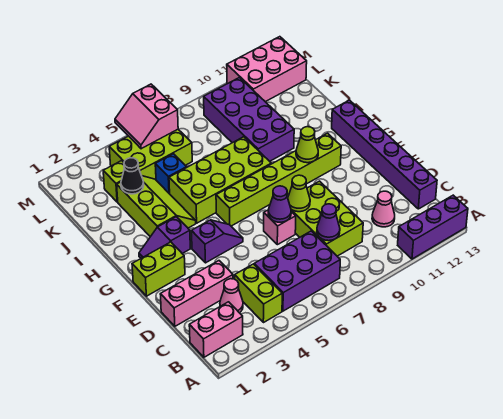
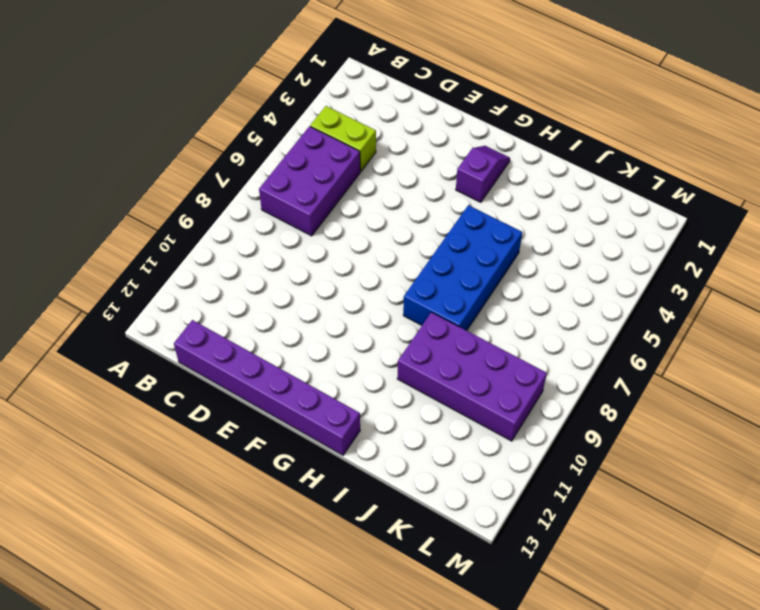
blue 2x4 brick [403,205,522,331] -> lime 2x4 brick [169,137,271,223]
none -> purple 1x3 brick [398,195,468,259]
none -> pink 1x2 brick [189,302,243,357]
none -> pink 1x1 cone [220,279,243,313]

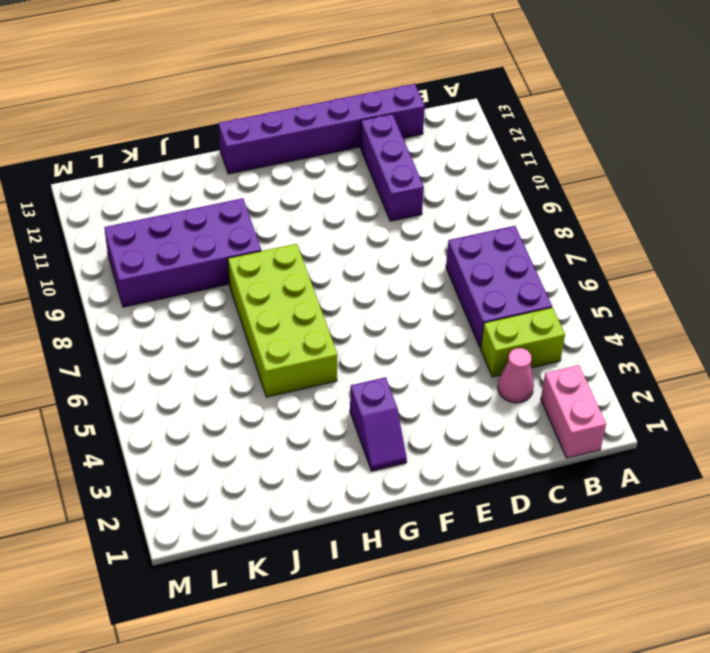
purple 1x3 brick [360,114,424,221] -> purple 1x3 brick moved to [398,195,468,259]
none -> lime 2x3 brick [291,181,363,256]
none -> pink 1x1 cone [372,191,395,227]
none -> pink 1x3 brick [160,261,233,326]

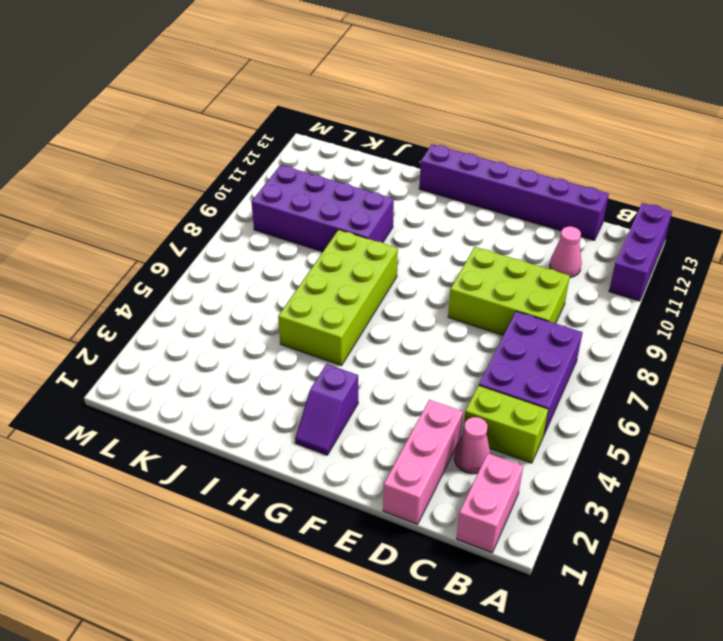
none -> pink 1x1 brick [264,210,296,245]
none -> lime 1x2 brick [132,242,185,296]
none -> purple 1x2 slope [192,220,243,263]

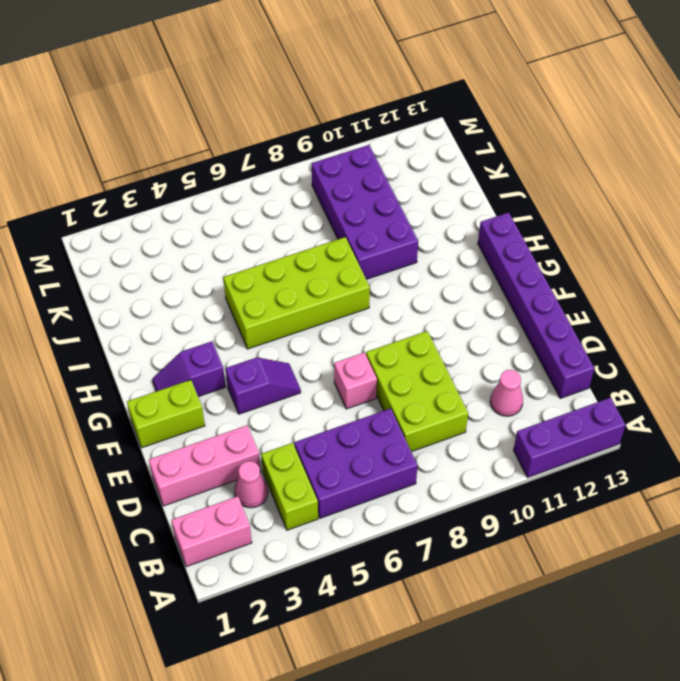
none -> lime 1x6 brick [216,133,341,226]
none -> lime 2x3 slope [117,176,196,237]
none -> blue 1x1 brick [155,154,187,194]

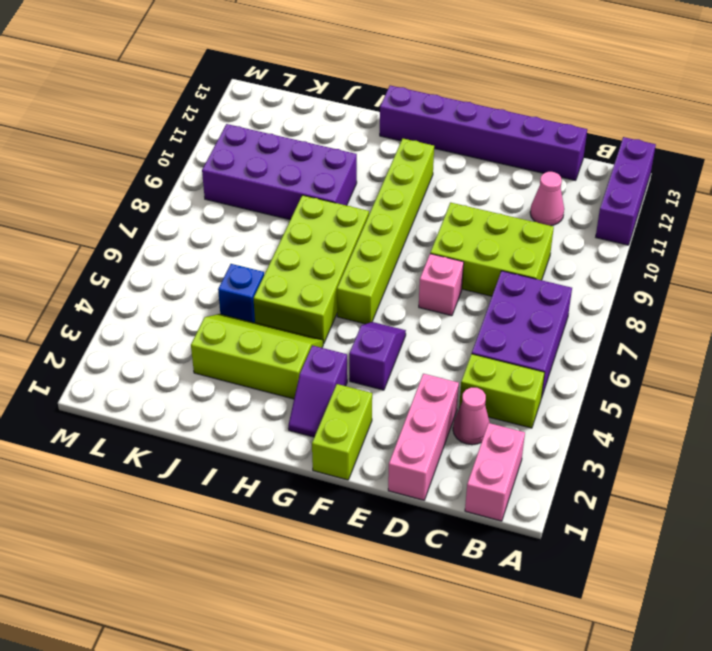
none -> lime 1x1 brick [103,161,124,202]
none -> lime 2x3 brick [109,129,192,180]
none -> pink 2x3 brick [227,37,307,102]

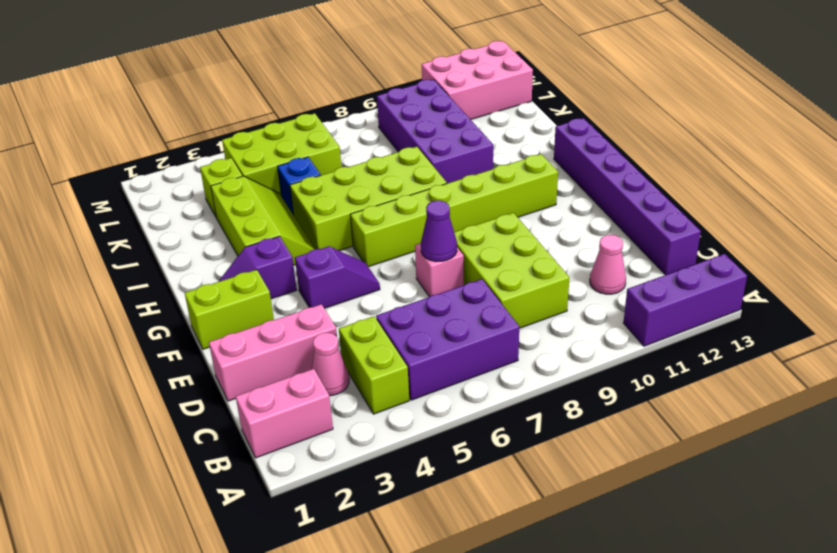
none -> purple 1x1 cone [317,204,340,241]
none -> lime 1x1 cone [288,175,310,212]
none -> lime 1x1 cone [296,127,318,163]

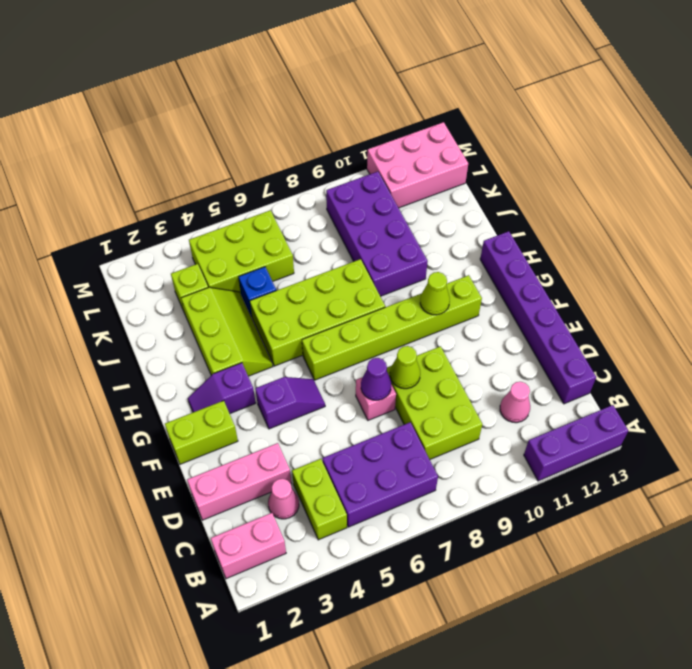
none -> purple 1x1 cone [317,204,340,241]
none -> black 1x1 cone [121,158,144,194]
none -> pink 2x2 slope [115,84,178,149]

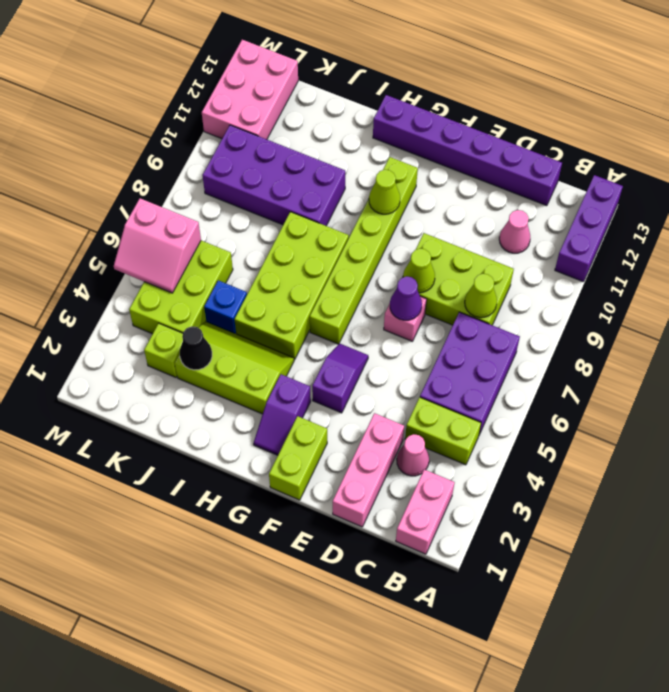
lime 1x1 cone [465,274,497,318] -> purple 1x1 cone [317,204,340,241]

